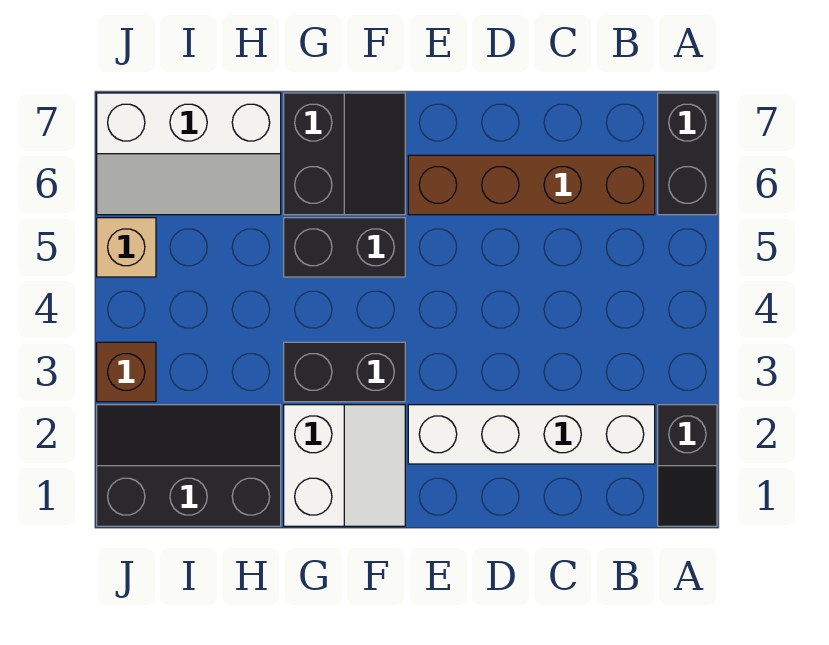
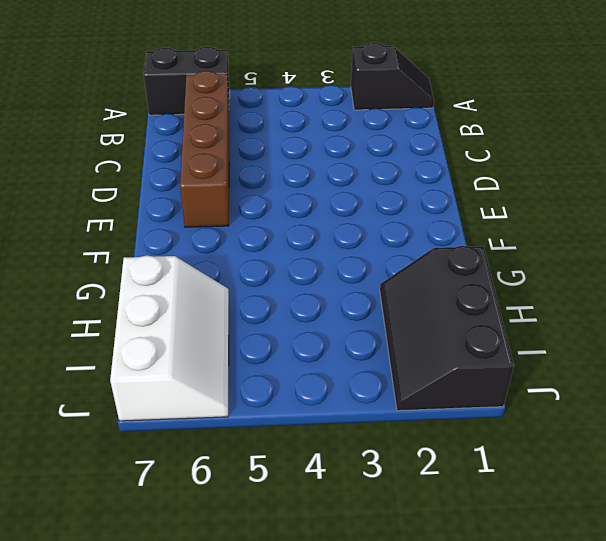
none -> white 1x4 brick [408,405,655,464]
none -> white 2x2 slope [284,405,405,526]
none -> black 1x2 brick [284,342,405,402]

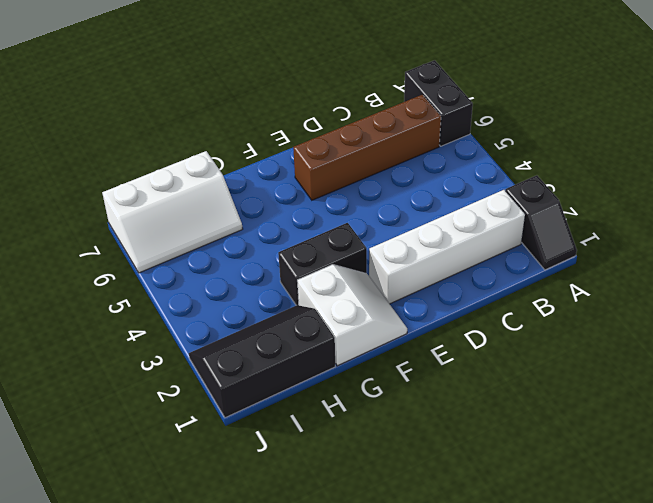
none -> black 1x2 brick [284,218,405,277]
none -> black 2x2 slope [284,93,405,215]
none -> brown 1x1 brick [97,342,156,402]

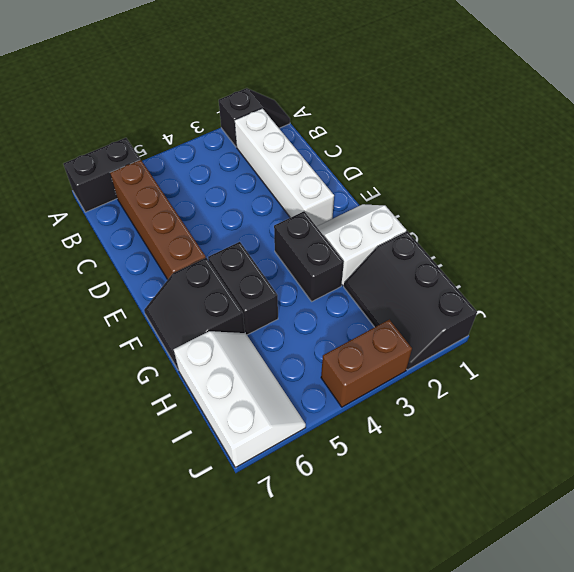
black 2x2 slope [144,258,245,370] -> black 2x2 slope turned to [284,93,405,215]
brown 1x2 brick [321,320,412,407] -> brown 1x1 brick [97,342,156,402]
none -> tan 1x1 brick [97,218,156,277]

